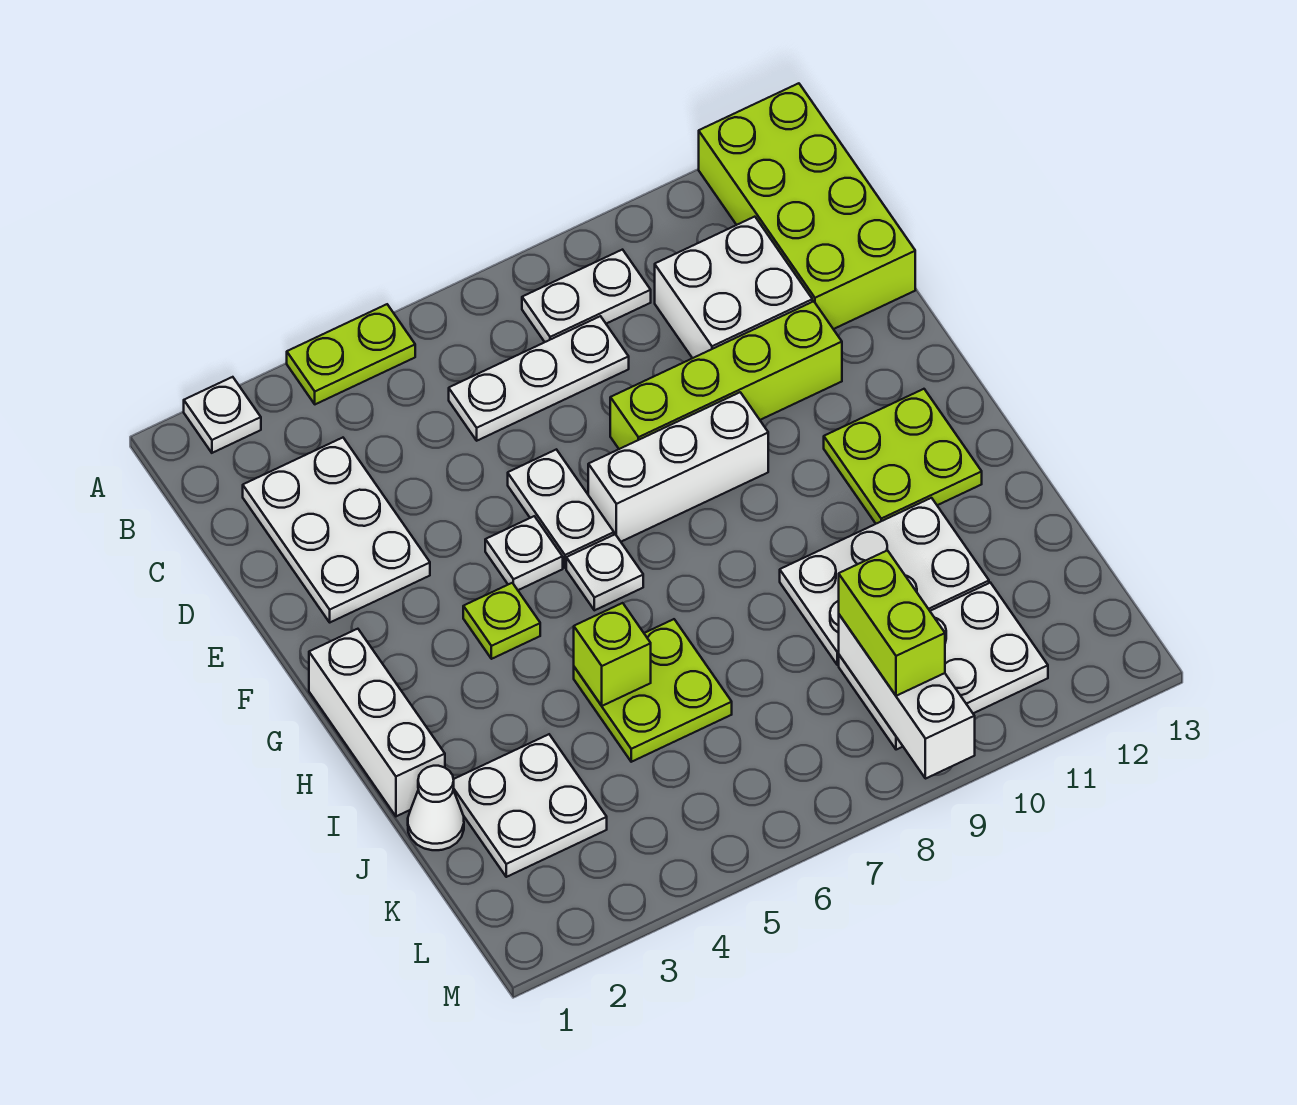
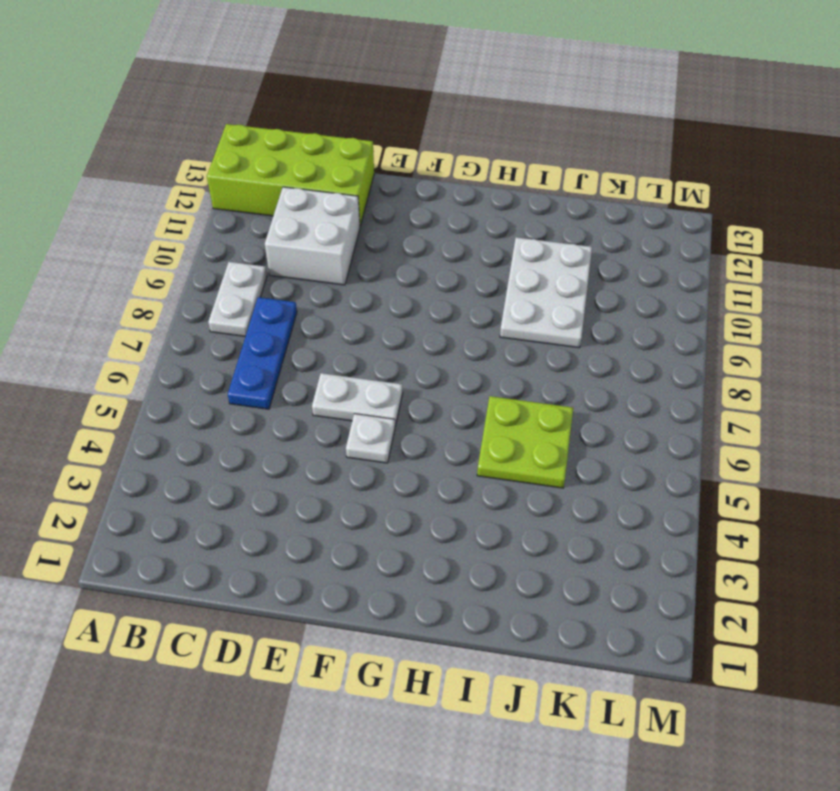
blue 1x3 plate [228,297,297,409] -> white 1x3 plate [449,316,629,441]
none -> white 1x1 plate [184,377,261,453]
none -> lime 1x2 plate [287,304,415,404]
none -> white 2x3 plate [243,438,430,622]

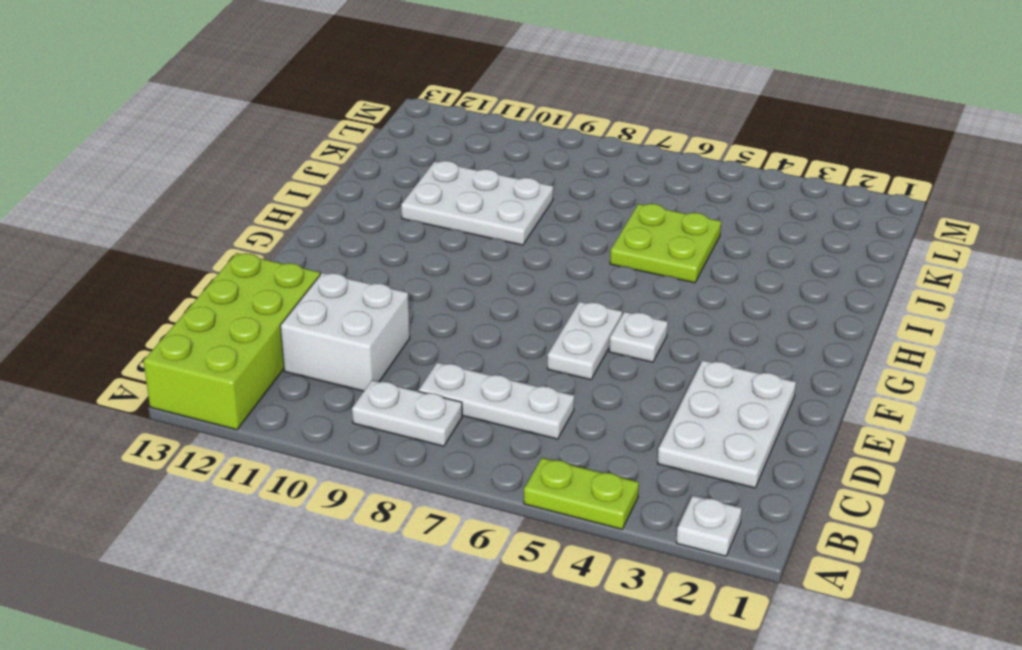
none -> lime 1x4 brick [610,301,842,449]
none -> white 1x3 brick [588,392,768,542]
none -> white 1x3 brick [309,629,445,816]

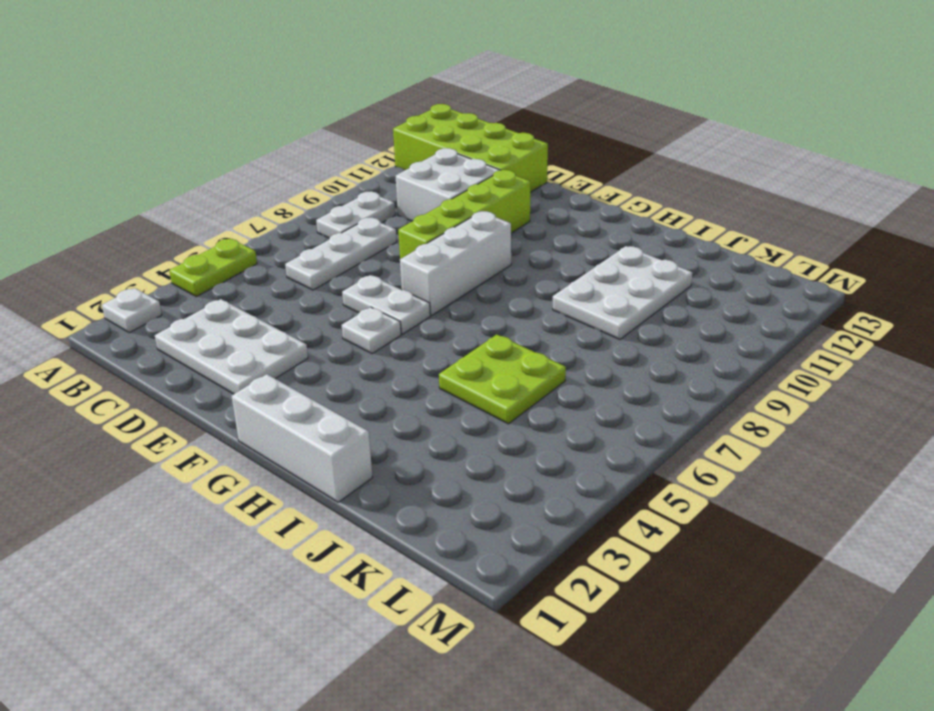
none -> lime 1x1 plate [463,583,540,659]
none -> white 1x1 plate [566,534,643,610]
none -> lime 2x2 plate [824,389,982,524]

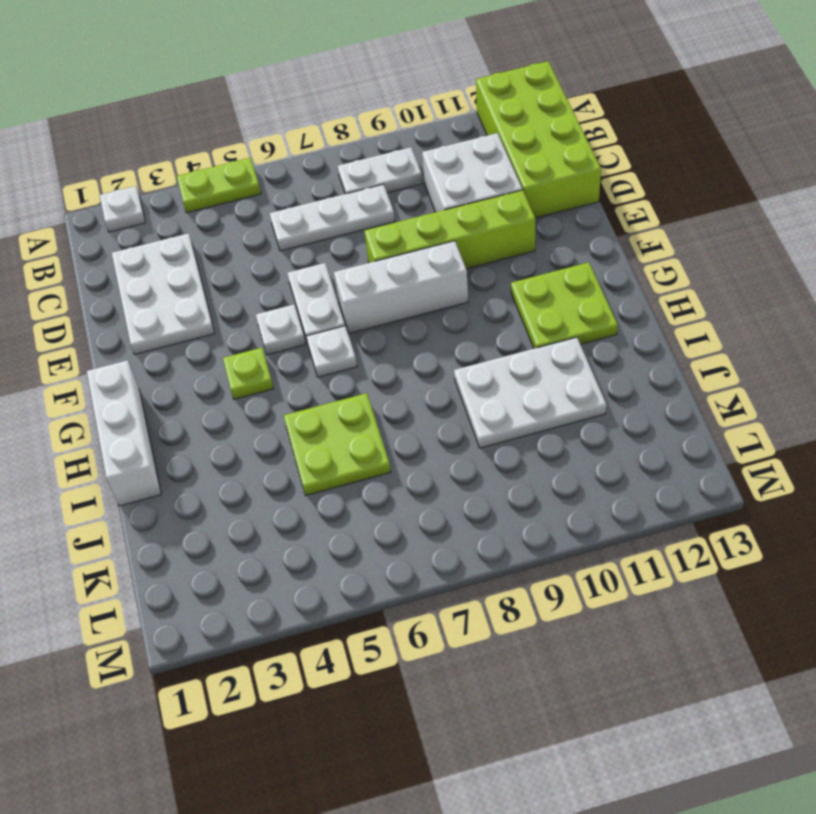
none -> white 1x1 cone [408,766,464,850]
none -> white 2x2 plate [453,734,607,877]
none -> white 2x3 plate [839,583,1048,750]

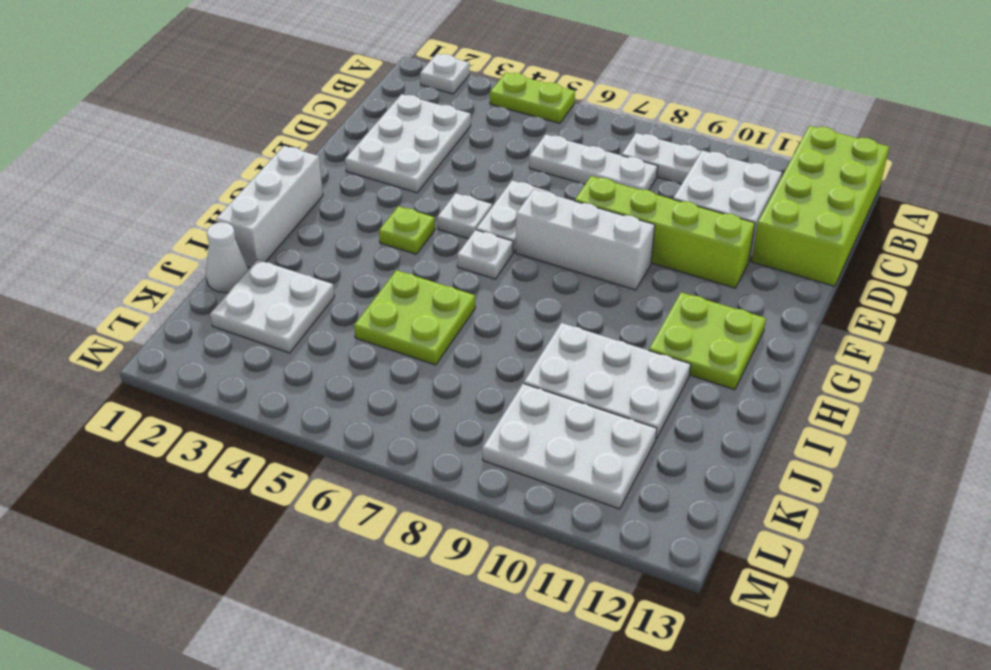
none -> lime 1x1 brick [574,603,651,706]
none -> white 1x3 brick [839,615,975,779]
none -> lime 1x2 brick [839,550,945,696]

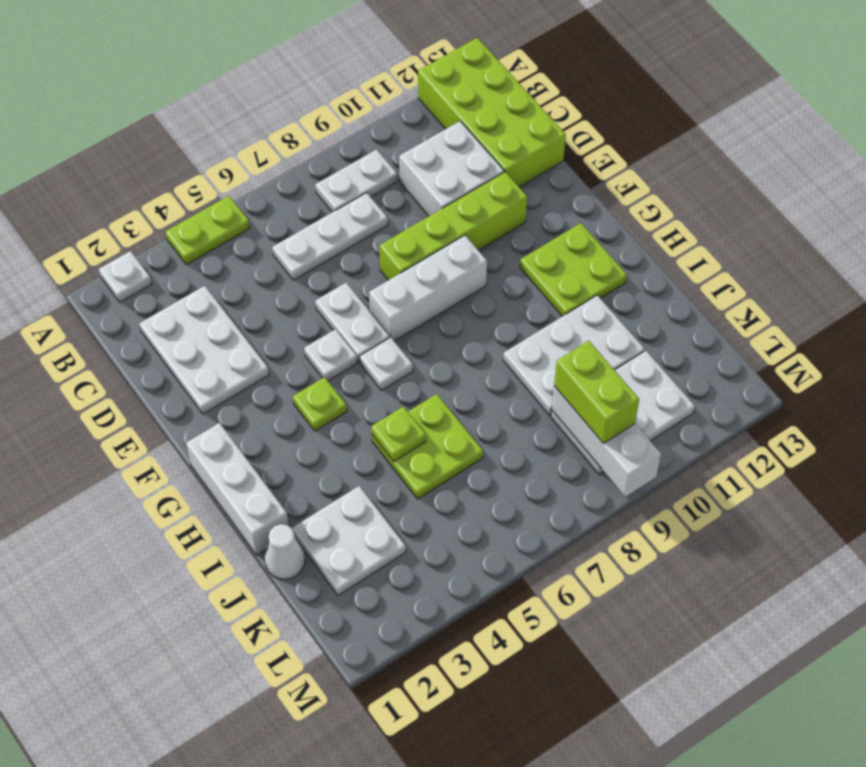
lime 1x1 plate [371,406,426,461] -> lime 1x1 brick [574,603,651,706]

